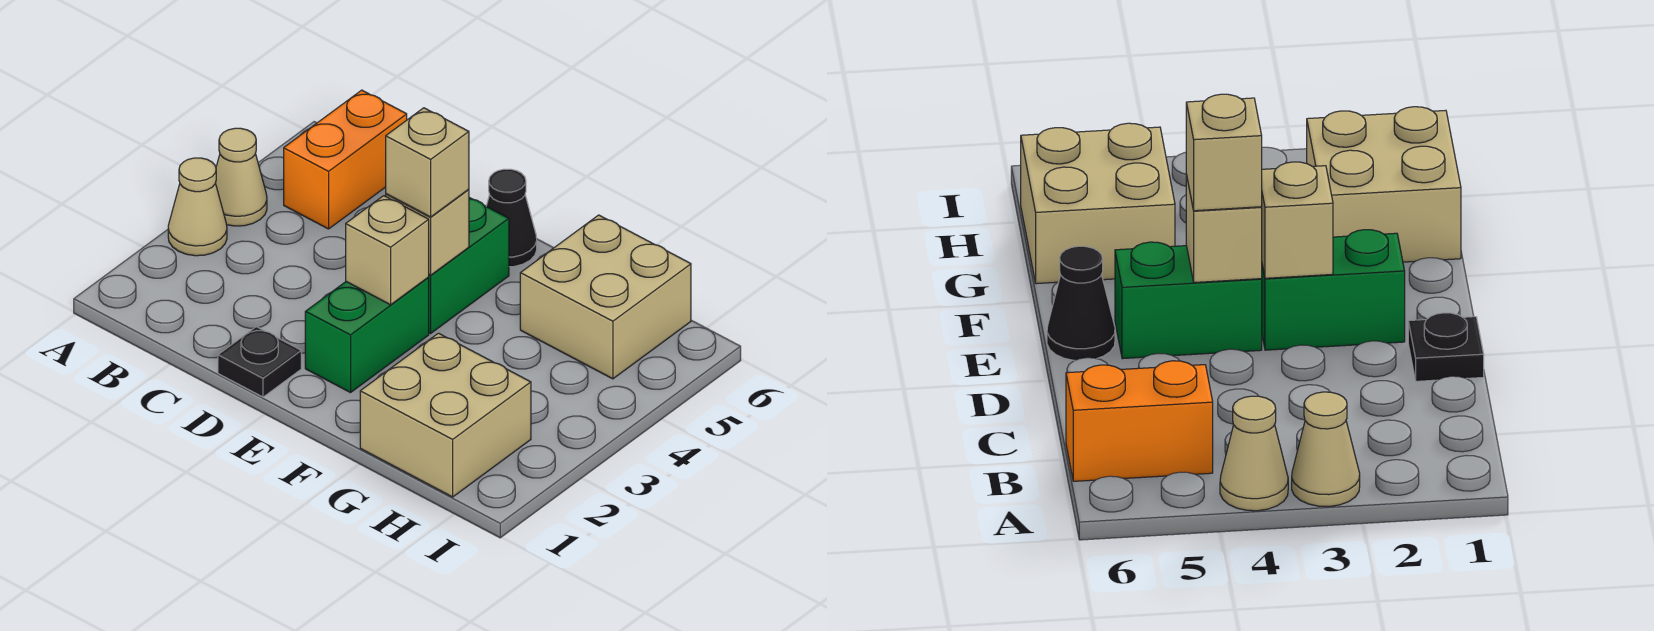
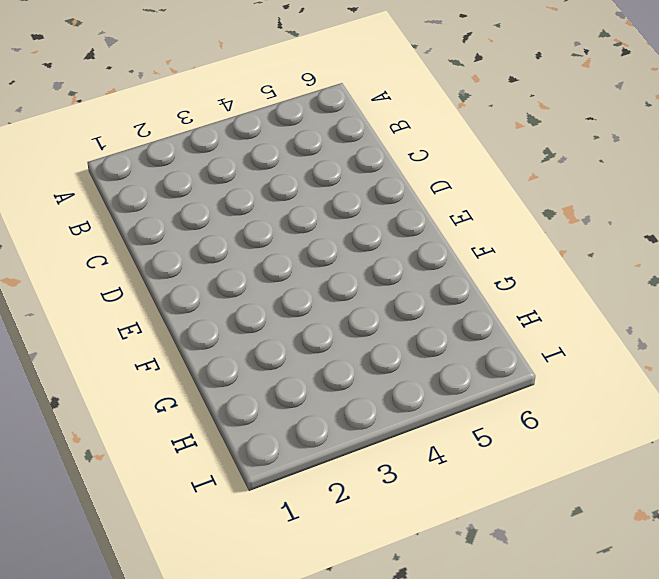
none -> tan 1x1 cone [168,158,227,256]
none -> tan 1x1 cone [216,128,267,226]
none -> orange 1x2 brick [284,90,407,229]

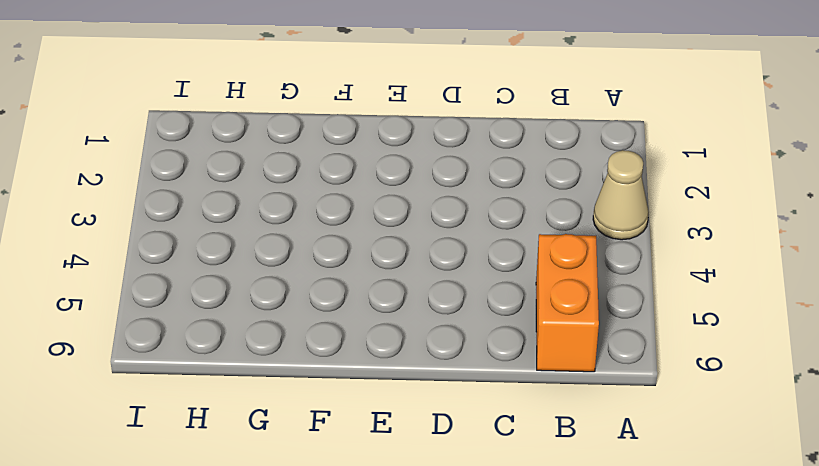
none -> tan 1x1 cone [216,128,267,226]
none -> black 1x1 plate [218,327,301,397]
none -> green 1x2 brick [305,278,429,393]

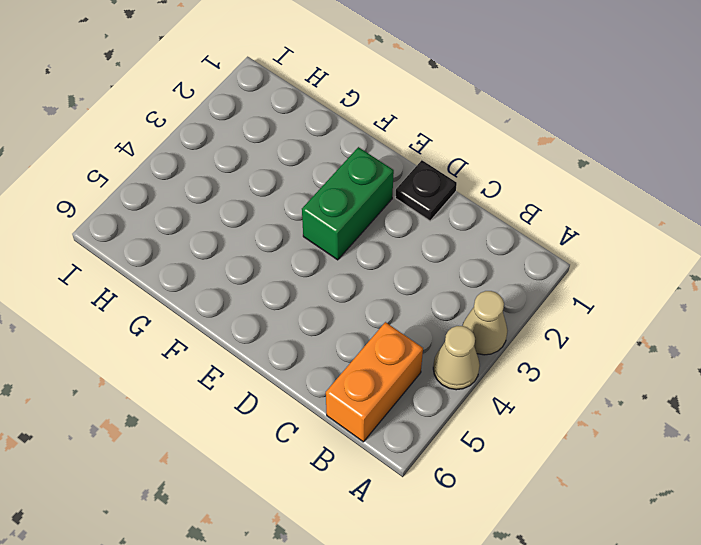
none -> green 1x2 brick [428,198,509,333]
none -> black 1x1 cone [486,169,537,267]
none -> tan 2x2 brick [360,333,531,497]

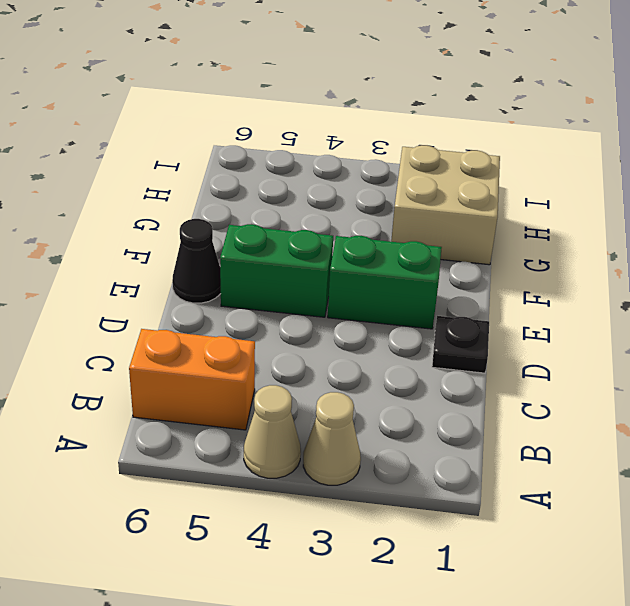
none -> tan 2x2 brick [520,215,691,379]
none -> tan 1x1 brick [346,196,429,305]
none -> tan 1x1 brick [386,189,469,275]

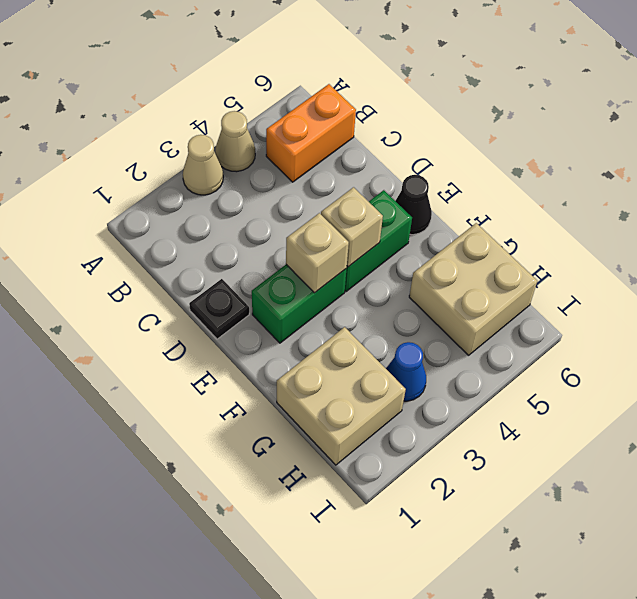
blue 1x1 cone [386,342,426,401] -> none
none -> tan 1x1 brick [386,108,469,217]

